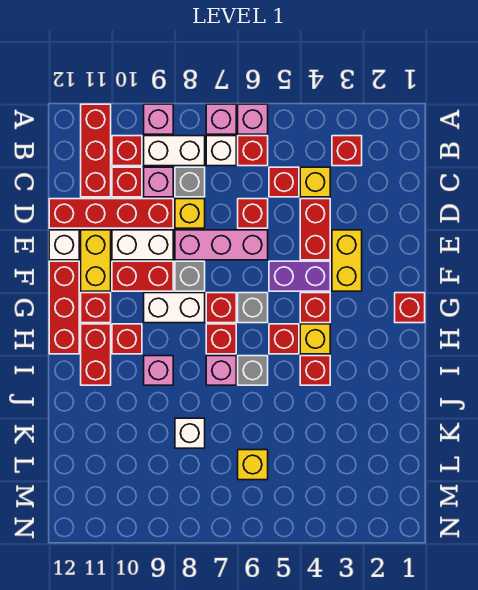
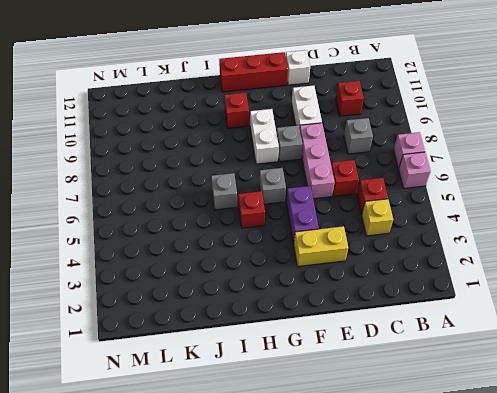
none -> pink 1x1 brick [144,104,173,134]
none -> red 1x3 brick [81,104,111,197]
none -> red 1x1 brick [332,136,362,166]
none -> red 1x1 brick [238,136,268,166]

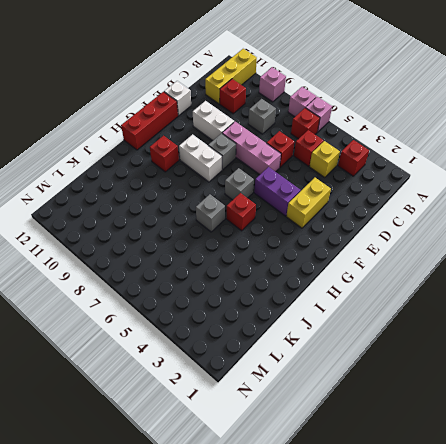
yellow 1x3 brick [205,49,257,104] -> red 1x3 brick [81,104,111,197]
none -> white 1x1 brick [206,136,236,166]
none -> white 1x2 brick [144,136,205,166]
none -> red 1x1 brick [112,136,142,166]
none -> pink 1x1 brick [144,167,173,197]

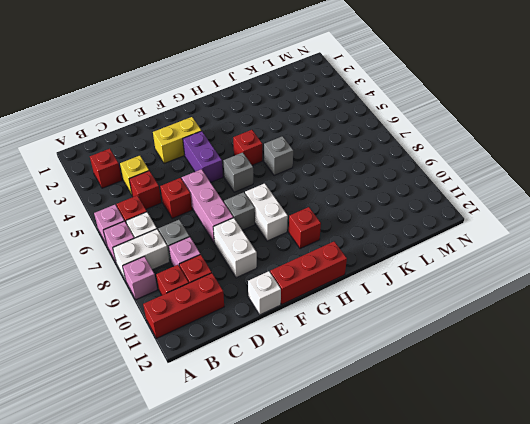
white 1x2 brick [113,229,170,280] -> white 1x2 brick turned to [144,136,205,166]
none -> red 1x2 brick [300,199,330,260]
none -> yellow 1x1 brick [175,199,205,228]
none -> red 1x4 brick [49,199,173,228]
none -> yellow 1x2 brick [81,230,111,291]

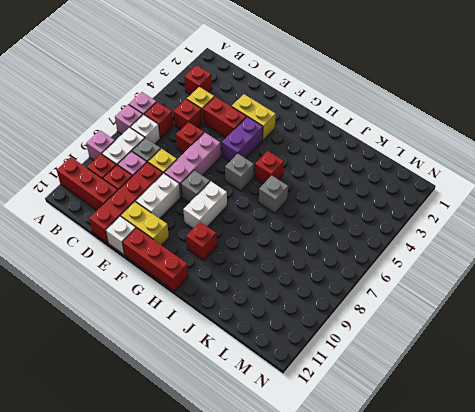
none -> red 1x2 brick [112,261,173,291]
none -> red 1x1 brick [395,293,425,323]
none -> red 1x1 brick [300,293,330,323]
none -> red 1x1 brick [206,293,236,323]

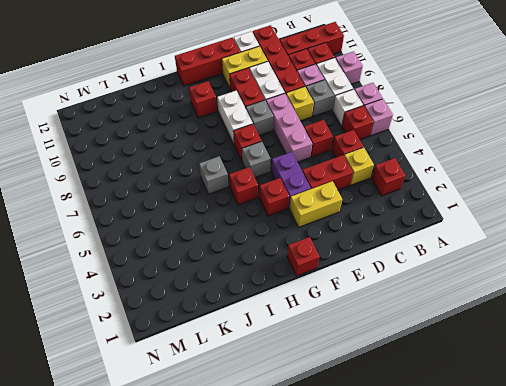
none -> red 1x1 brick [81,293,111,323]
none -> yellow 1x1 brick [300,324,330,354]
none -> red 1x1 brick [206,324,236,354]
none -> red 1x2 brick [81,324,111,385]

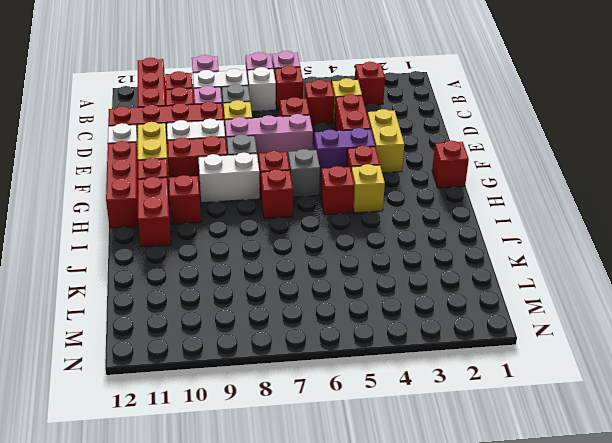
none -> red 1x1 brick [300,356,330,385]
none -> grey 1x1 brick [238,356,268,385]
none -> pink 1x1 brick [206,356,236,385]
none -> pink 1x1 brick [144,356,173,385]

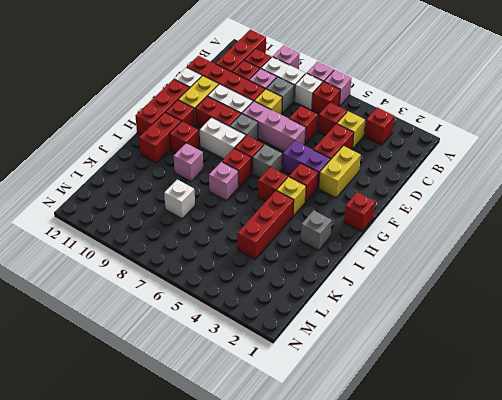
grey 1x1 brick [301,210,332,250] -> grey 1x1 brick moved to [238,356,268,385]
red 1x3 brick [237,191,294,259] -> red 1x1 brick [300,356,330,385]
none -> yellow 1x1 brick [238,450,268,480]

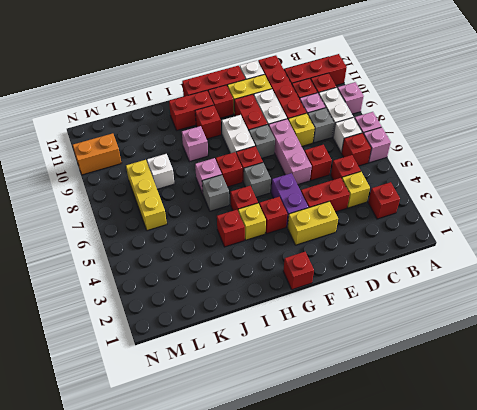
yellow 1x3 brick [126,160,167,231] -> yellow 1x1 brick [238,450,268,480]
orange 1x2 brick [73,133,121,175] -> none

